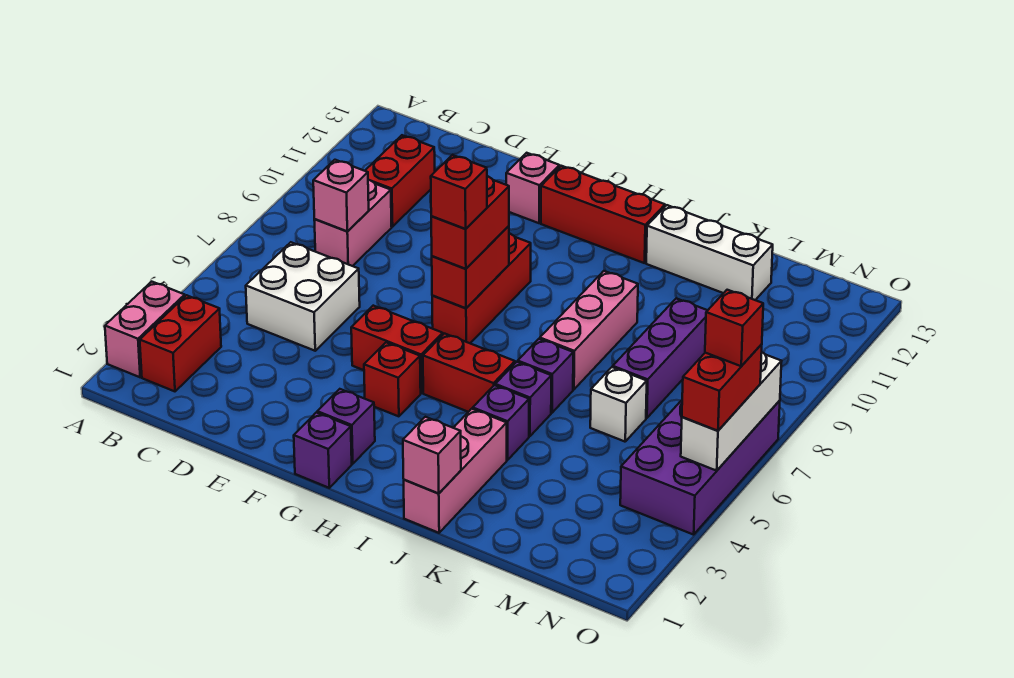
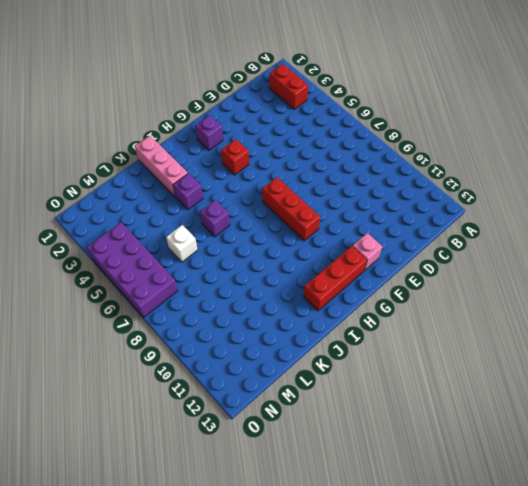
none -> pink 1x2 brick [105,282,185,377]
none -> white 2x2 brick [246,242,360,351]
none -> pink 1x2 brick [314,180,392,266]
none -> red 1x2 brick [365,135,435,227]

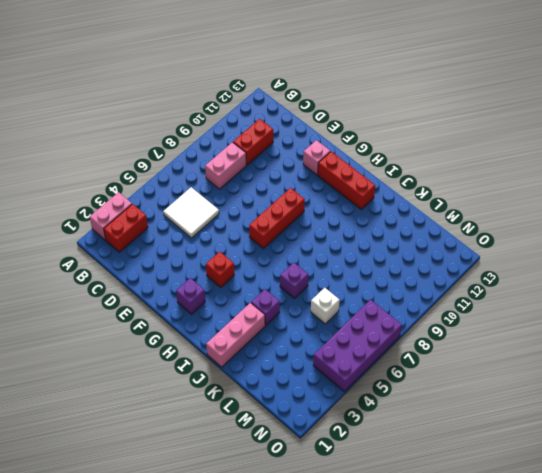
white 2x2 tile [163,187,219,238] -> white 2x2 brick [246,242,360,351]
none -> red 1x2 brick [351,306,443,393]
none -> purple 1x1 brick [294,412,352,488]
none -> red 1x2 brick [423,334,515,412]
none -> purple 1x1 brick [495,362,551,436]

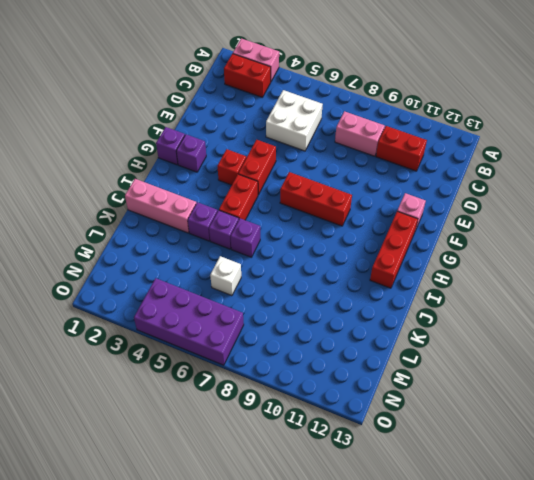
none -> pink 1x3 brick [540,271,638,389]
none -> white 1x3 brick [646,205,773,300]
none -> purple 1x3 brick [613,298,708,418]
none -> pink 1x1 brick [313,160,369,231]

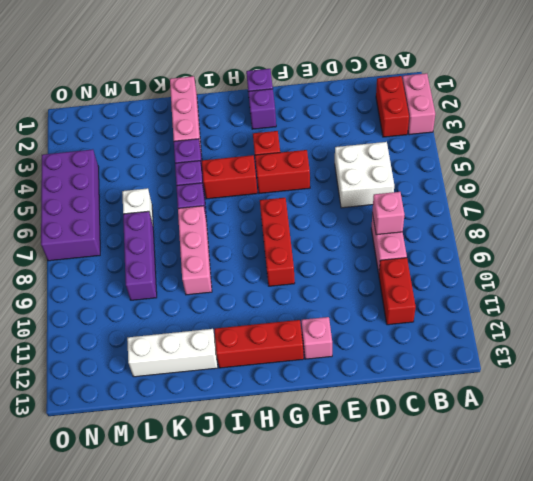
none -> red 1x2 brick [432,226,509,308]
none -> pink 1x1 brick [403,417,461,494]
none -> white 1x3 brick [681,352,782,471]
none -> red 1x2 brick [431,176,509,269]

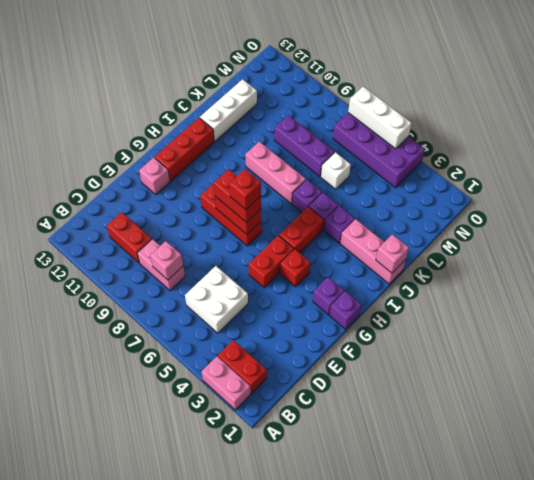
none -> red 1x2 brick [682,344,762,431]
none -> red 1x1 brick [705,290,763,366]

